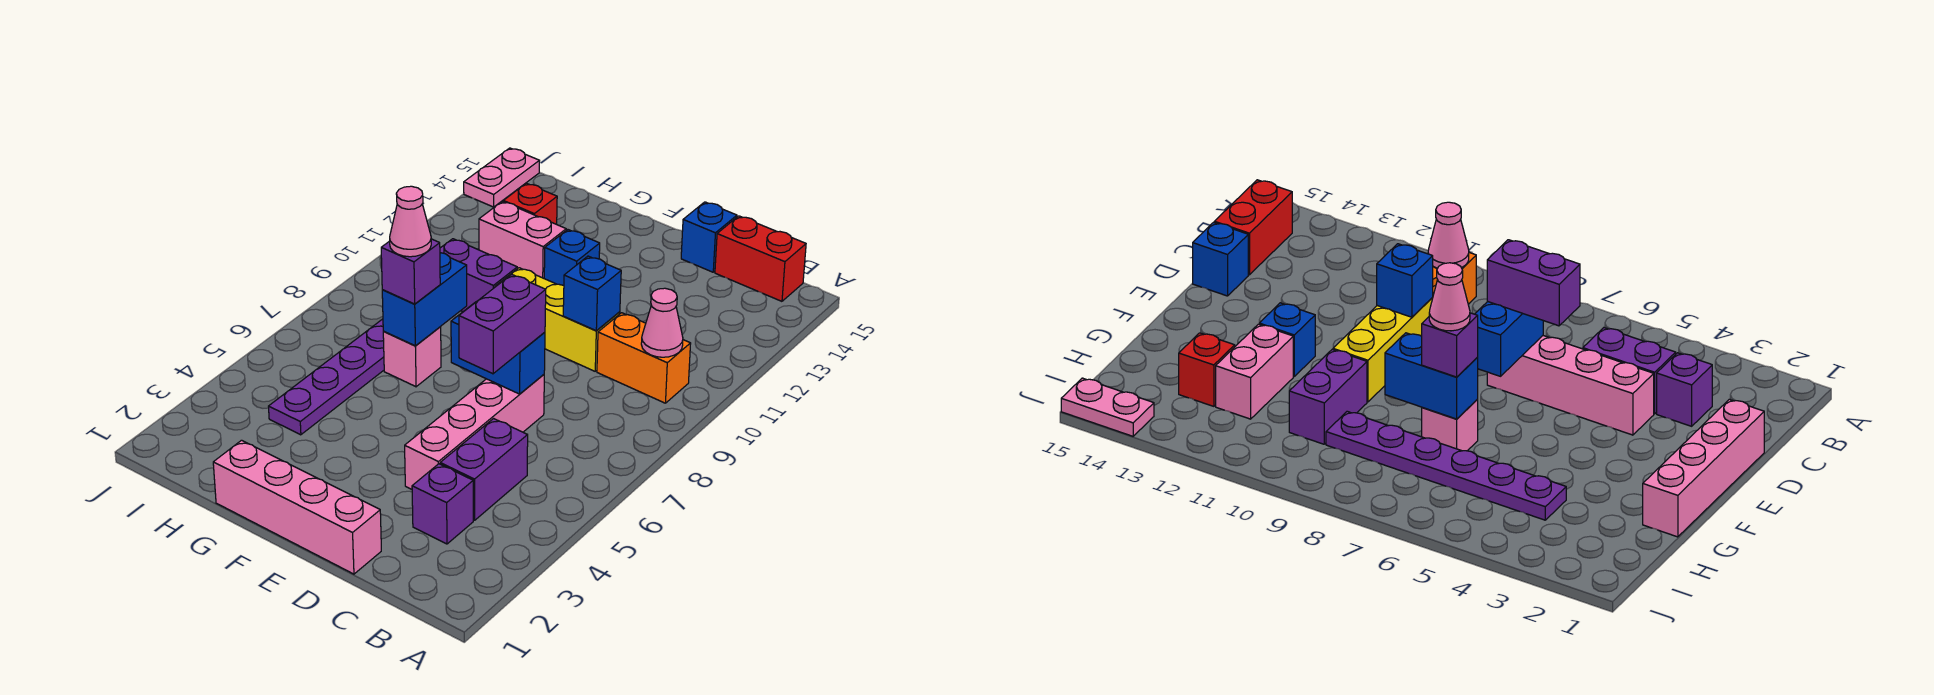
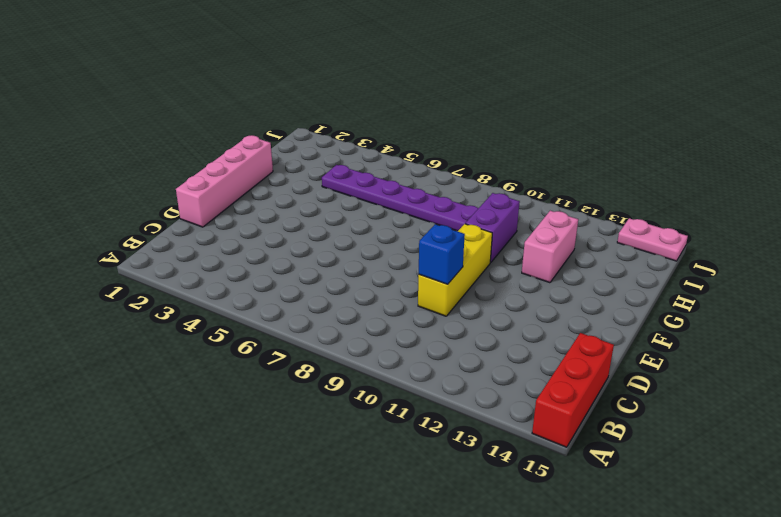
red 1x3 brick [532,333,614,447] -> red 1x2 brick [715,216,806,301]
none -> orange 1x2 brick [597,313,691,403]
none -> purple 1x1 brick [412,464,473,544]
none -> purple 1x2 brick [440,419,528,520]

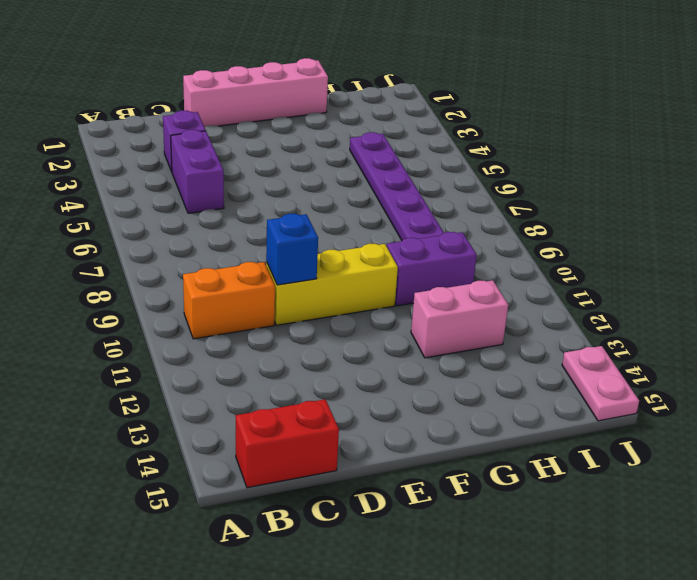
none -> pink 1x4 brick [405,375,544,489]
none -> blue 1x1 brick [681,202,737,272]
none -> blue 1x1 brick [544,230,600,285]

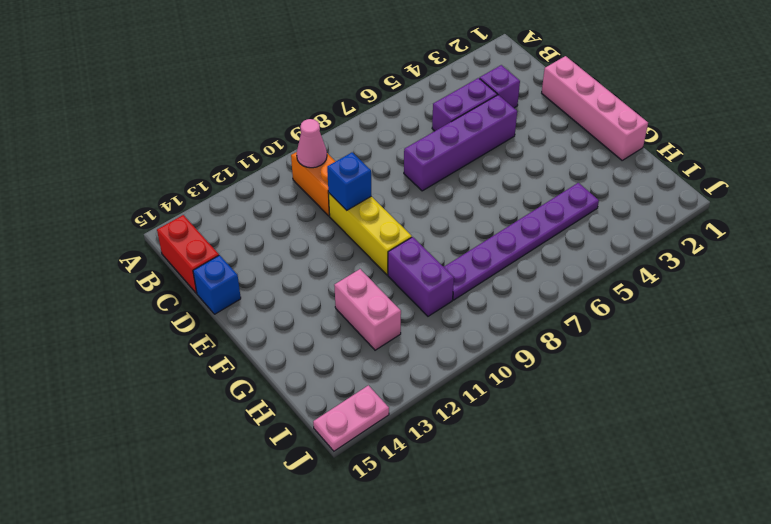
purple 1x4 brick [404,95,517,191] -> pink 1x4 brick [405,375,544,489]
none -> blue 1x1 brick [544,230,600,285]
none -> pink 1x1 brick [383,327,441,387]
none -> red 1x1 brick [503,183,557,224]

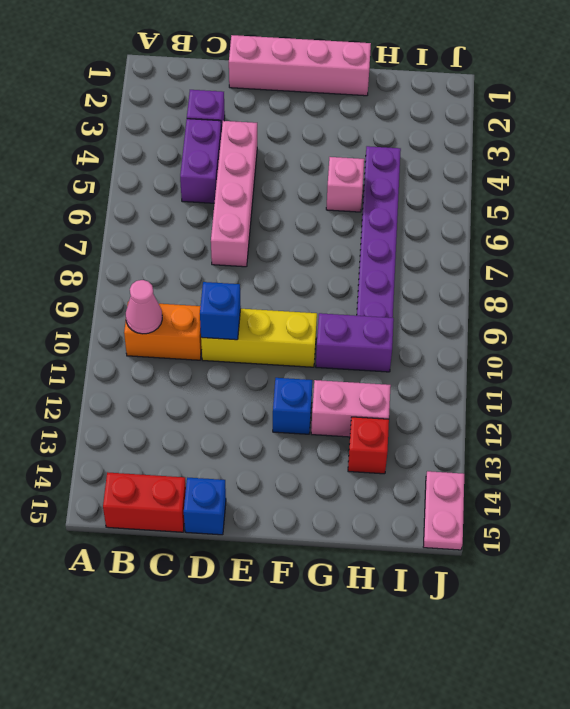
pink 1x1 brick [326,157,364,212] -> pink 1x1 brick moved to [383,327,441,387]
none -> blue 1x2 brick [451,302,545,394]
none -> blue 1x2 brick [382,253,467,346]
none -> purple 1x2 brick [459,274,546,374]

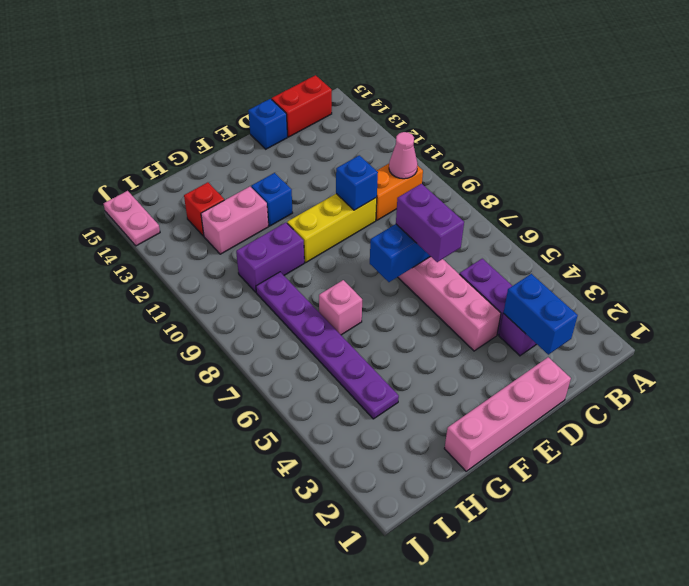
blue 1x2 brick [503,274,578,355] -> blue 1x2 brick moved to [382,253,467,346]
none -> purple 1x1 brick [381,239,440,304]
none -> pink 1x1 cone [390,186,431,257]

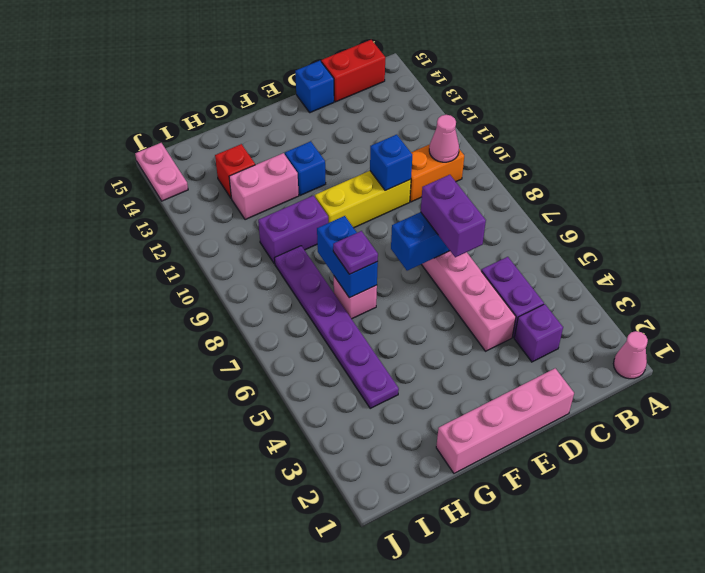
pink 1x1 cone [613,331,648,379] -> pink 1x1 cone moved to [390,186,431,257]
purple 1x1 plate [333,231,378,274] -> purple 1x1 brick [381,239,440,304]

